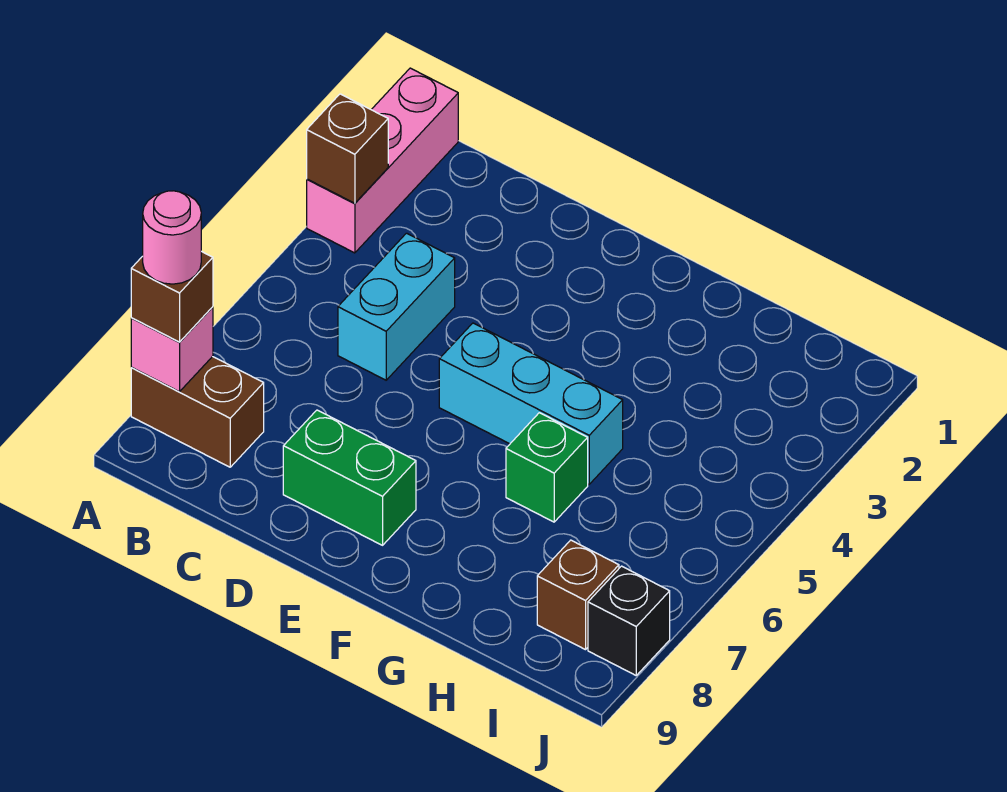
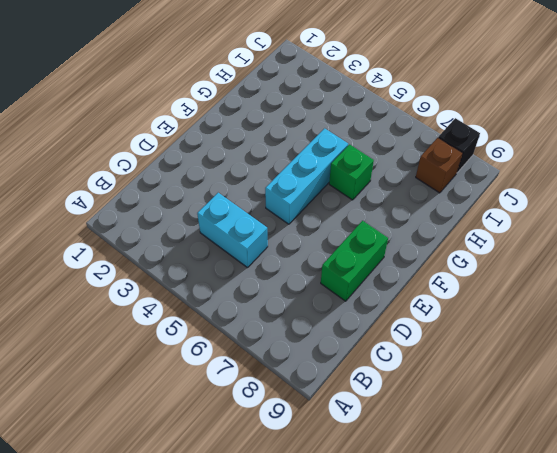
none -> pink 1x3 brick [307,68,458,253]
none -> brown 1x2 brick [131,356,264,467]
none -> brown 1x1 brick [307,94,388,203]

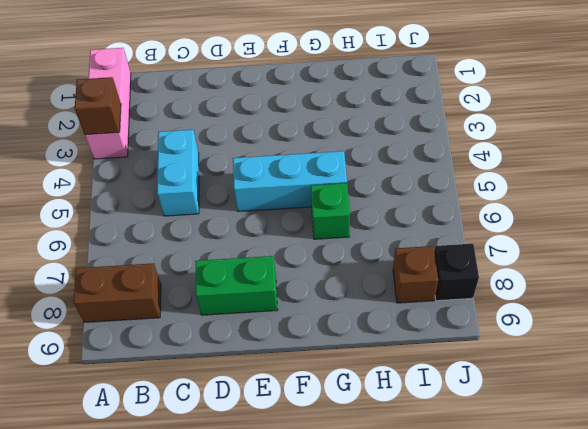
none -> pink 1x1 brick [131,307,213,392]
none -> brown 1x1 brick [131,251,213,342]
none -> pink 1x1 round brick [143,191,201,284]

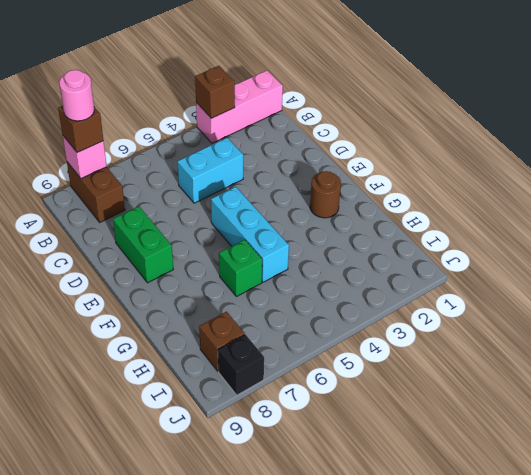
brown 1x1 round brick [310,171,341,218] -> none

